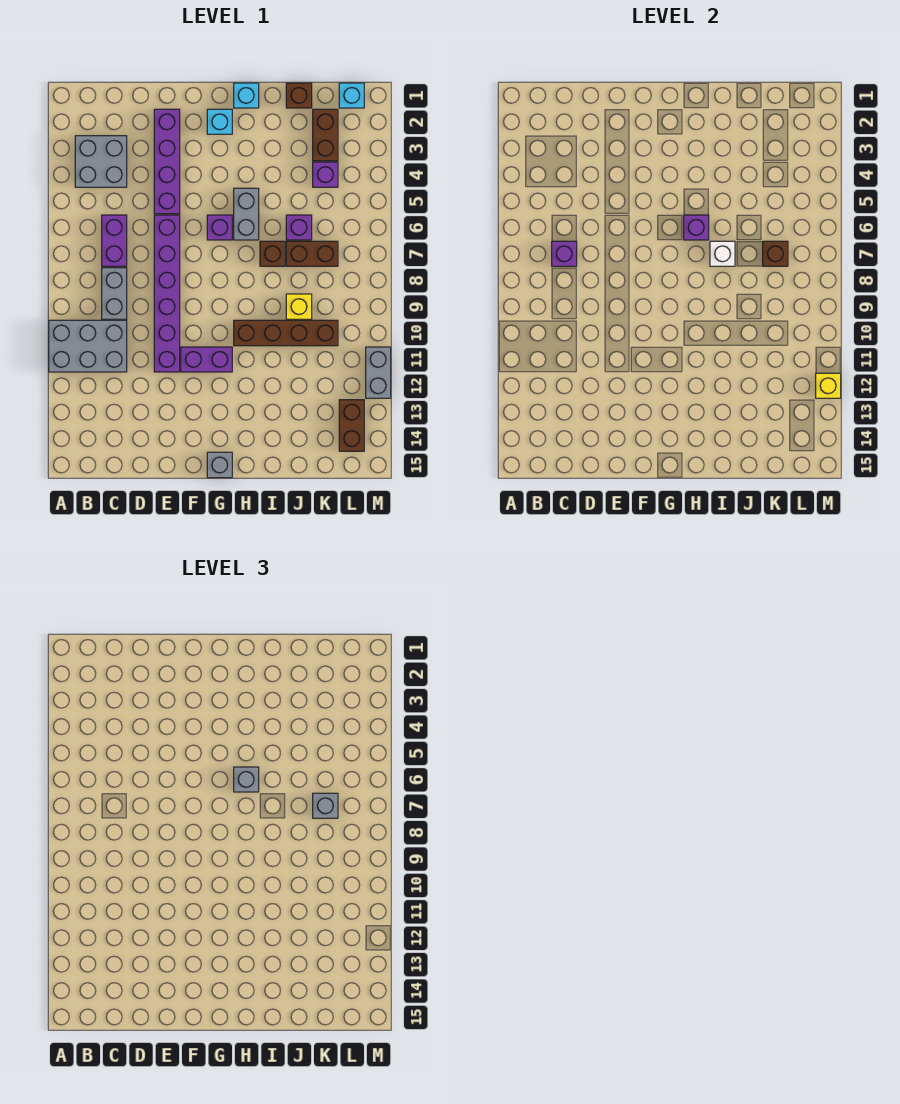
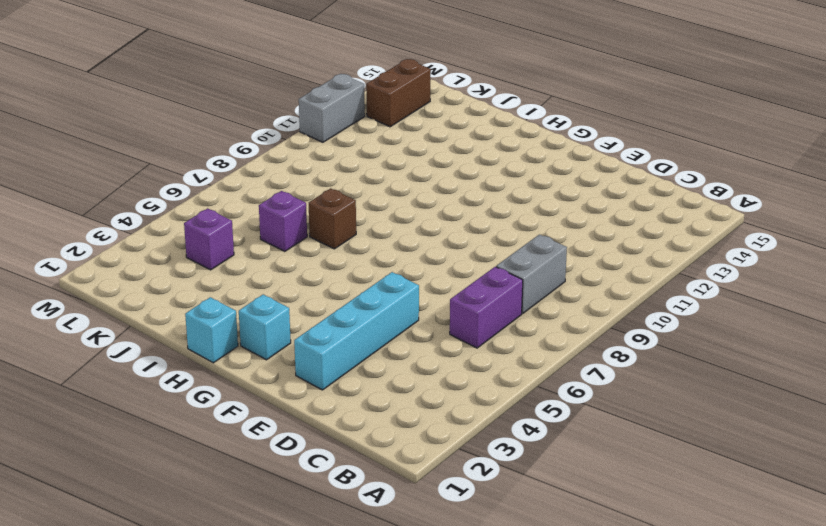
cyan 1x4 brick [294,272,419,390] -> purple 1x4 brick [154,109,180,214]
none -> grey 2x3 brick [49,320,127,372]
none -> grey 2x2 brick [75,136,127,187]
none -> purple 1x6 brick [154,215,180,372]
none -> purple 1x2 brick [181,347,232,372]

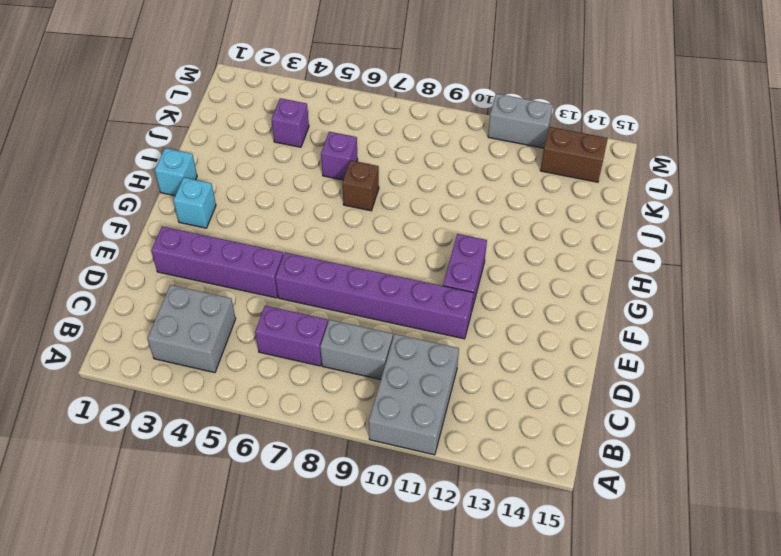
none -> purple 1x1 brick [207,215,232,240]
none -> grey 1x1 brick [207,452,232,478]
none -> grey 1x2 brick [234,188,259,240]
none -> brown 1x4 brick [234,320,338,346]

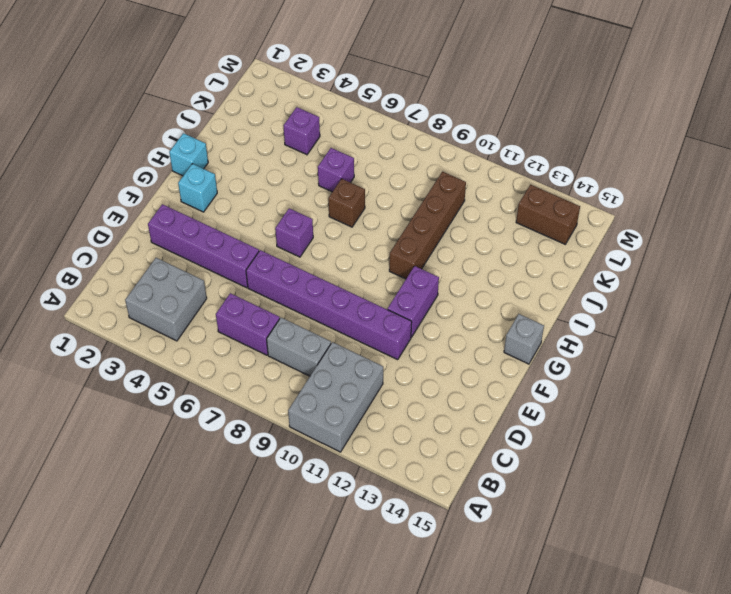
none -> grey 1x2 brick [234,188,259,240]
none -> brown 1x1 brick [286,83,312,108]
none -> brown 1x2 brick [286,241,338,266]
none -> yellow 1x1 brick [286,294,312,319]

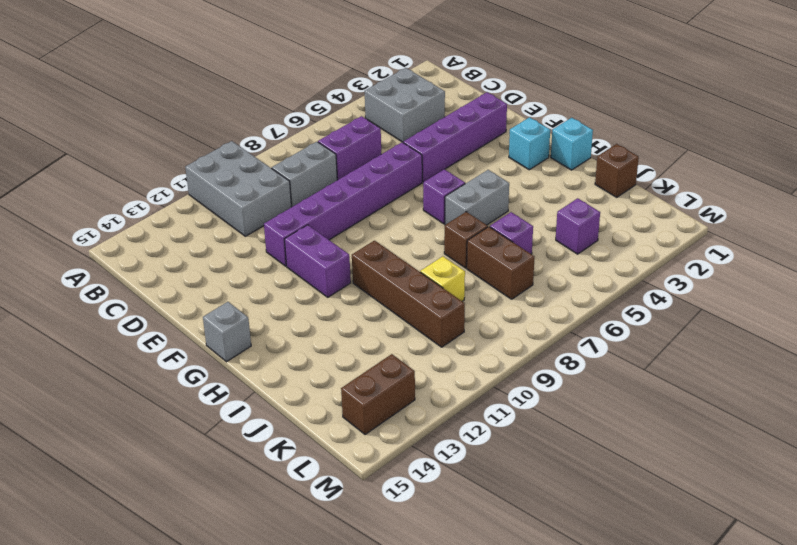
none -> brown 1x2 brick [313,109,338,161]
none -> cyan 1x1 brick [339,83,364,108]
none -> grey 1x2 brick [366,347,391,398]
none -> purple 1x1 brick [552,241,577,266]

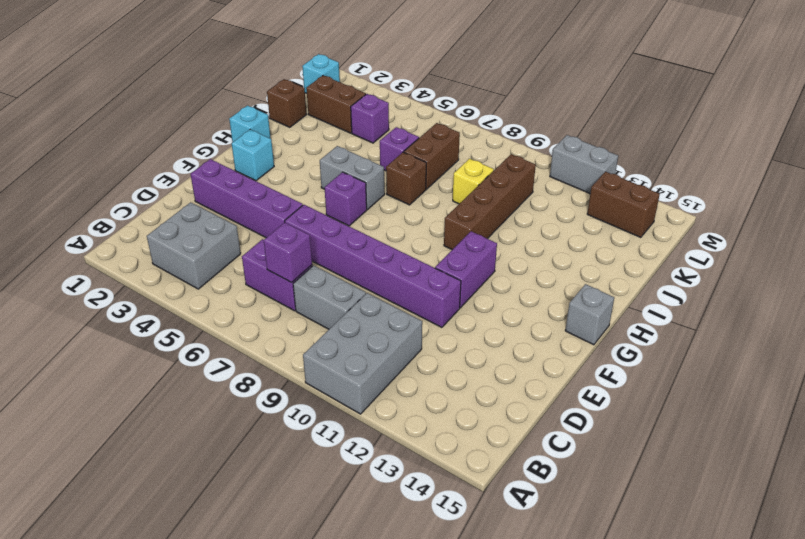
none -> purple 1x1 brick [684,215,709,240]
none -> white 1x1 brick [710,241,735,266]
none -> brown 1x1 brick [763,241,788,266]
none -> yellow 1x1 brick [816,373,841,398]

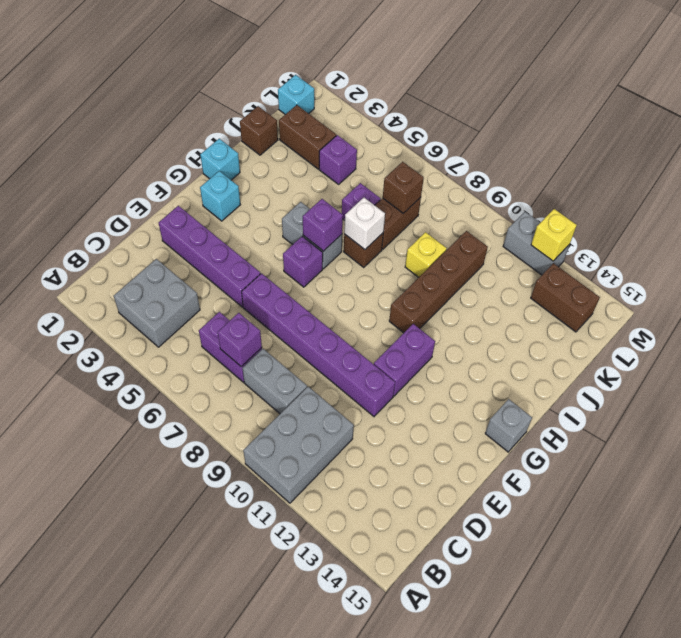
none -> grey 1x1 brick [234,767,259,792]
none -> grey 1x1 brick [313,793,338,818]

